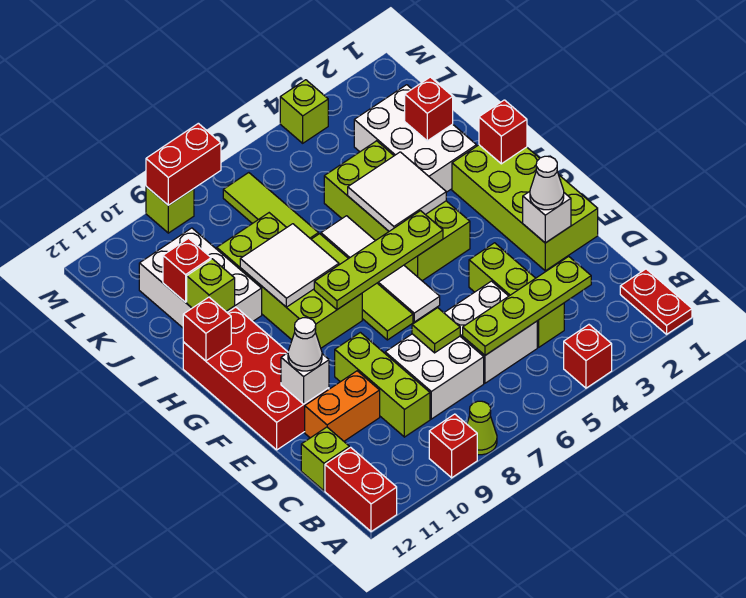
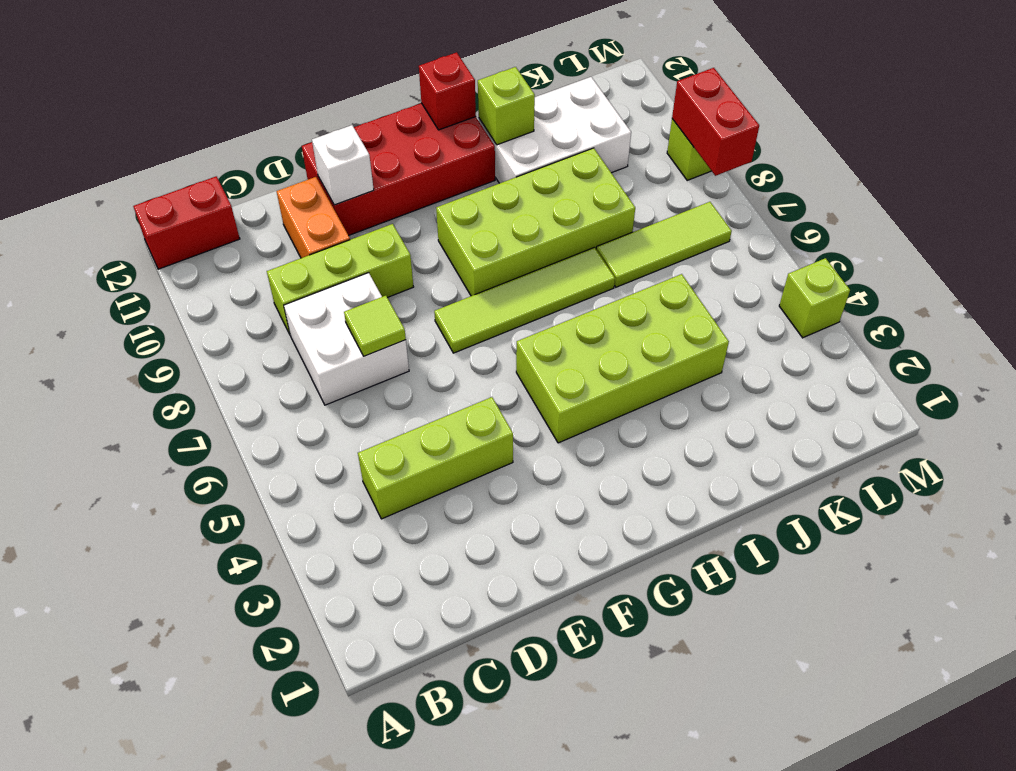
none -> red 1x2 plate [620,269,692,334]
none -> red 1x1 brick [564,325,612,388]
none -> lime 1x1 cone [467,401,497,455]
none -> red 1x1 brick [429,414,477,478]

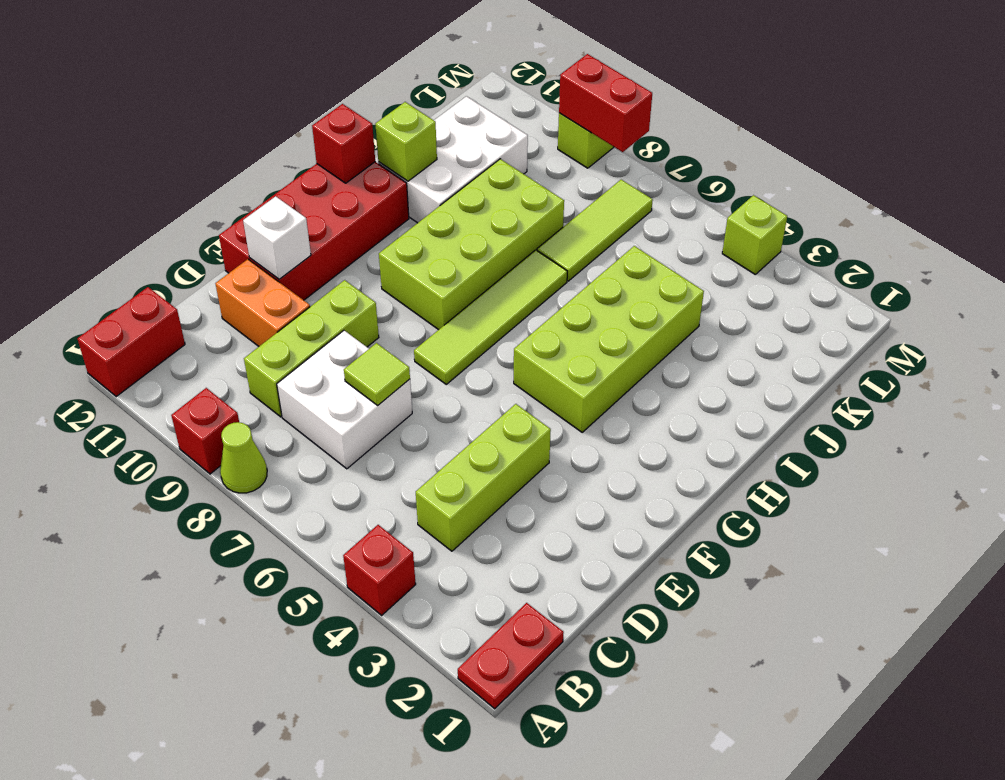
none -> white 2x2 brick [444,281,537,383]
none -> lime 1x1 brick [301,427,349,491]
none -> lime 2x4 brick [452,145,598,271]
none -> white 1x4 tile [321,216,440,322]

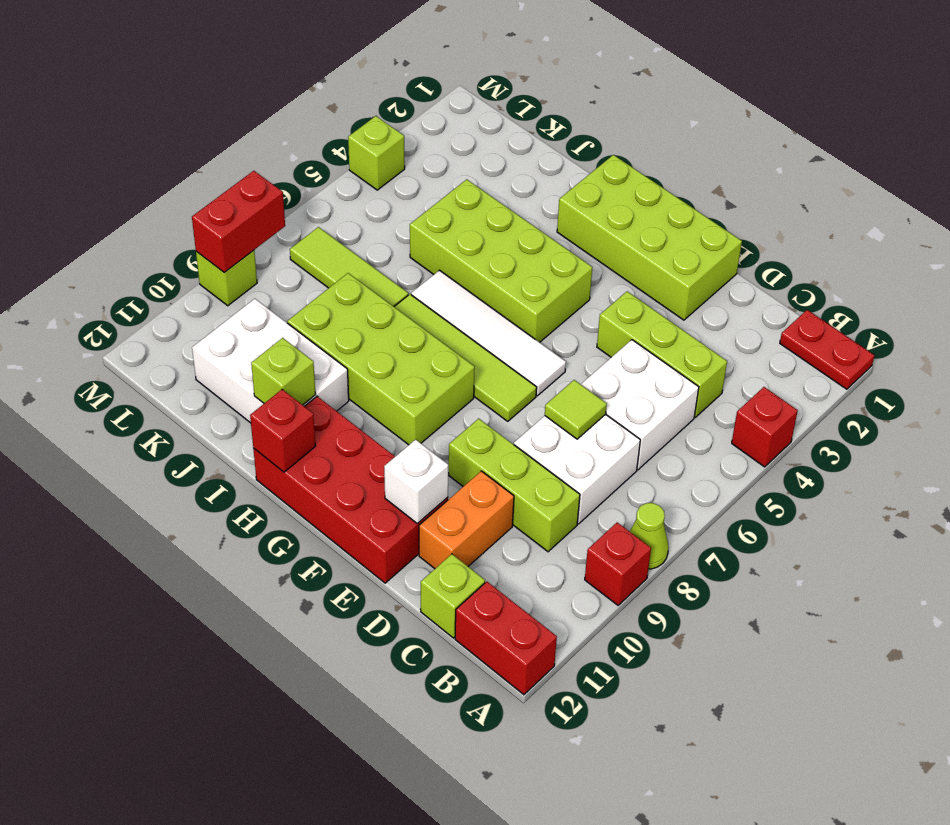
none -> white 2x3 brick [354,85,476,192]
none -> lime 1x4 plate [463,256,591,355]
none -> white 1x1 brick [523,192,571,243]
none -> lime 1x4 plate [314,211,443,310]

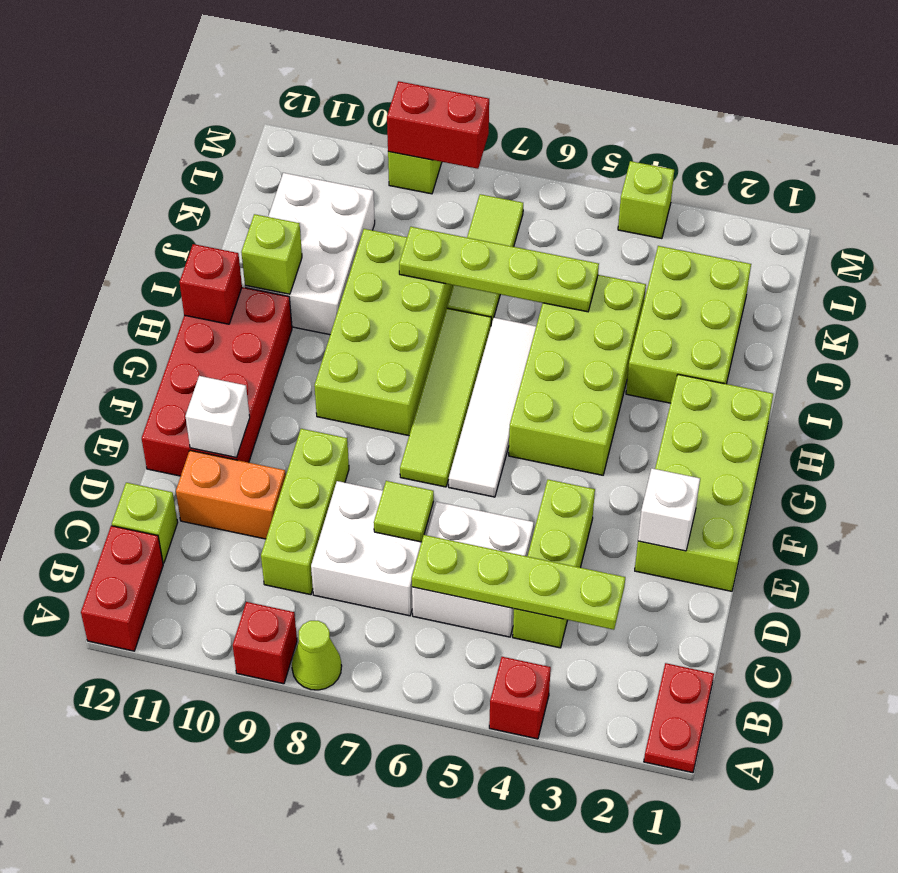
lime 2x3 brick [626,246,751,403] -> white 2x3 brick [354,85,476,192]
lime 1x4 plate [399,227,599,312] -> lime 1x4 plate moved to [314,211,443,310]
none -> red 1x1 brick [479,100,527,164]
none -> white 2x2 tile [348,152,446,231]
none -> white 2x2 tile [240,224,339,307]
none -> red 1x1 brick [405,77,453,141]

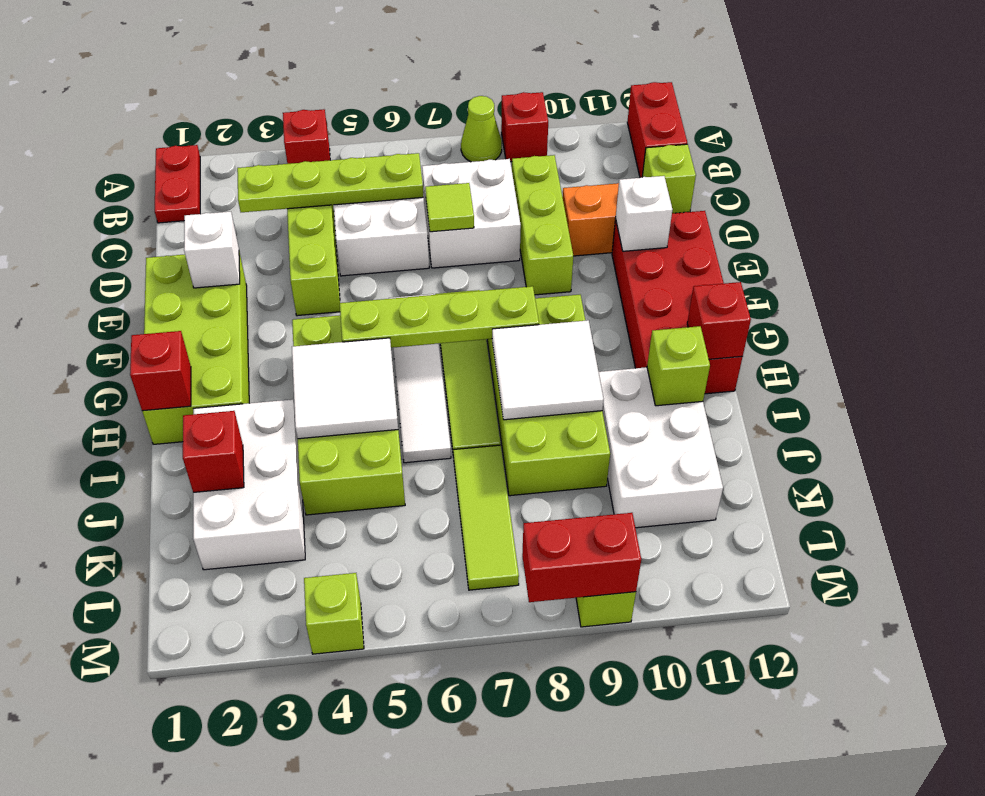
none -> red 1x1 brick [163,238,211,302]
none -> white 1x1 cone [530,156,564,210]
none -> white 1x1 cone [288,318,322,371]

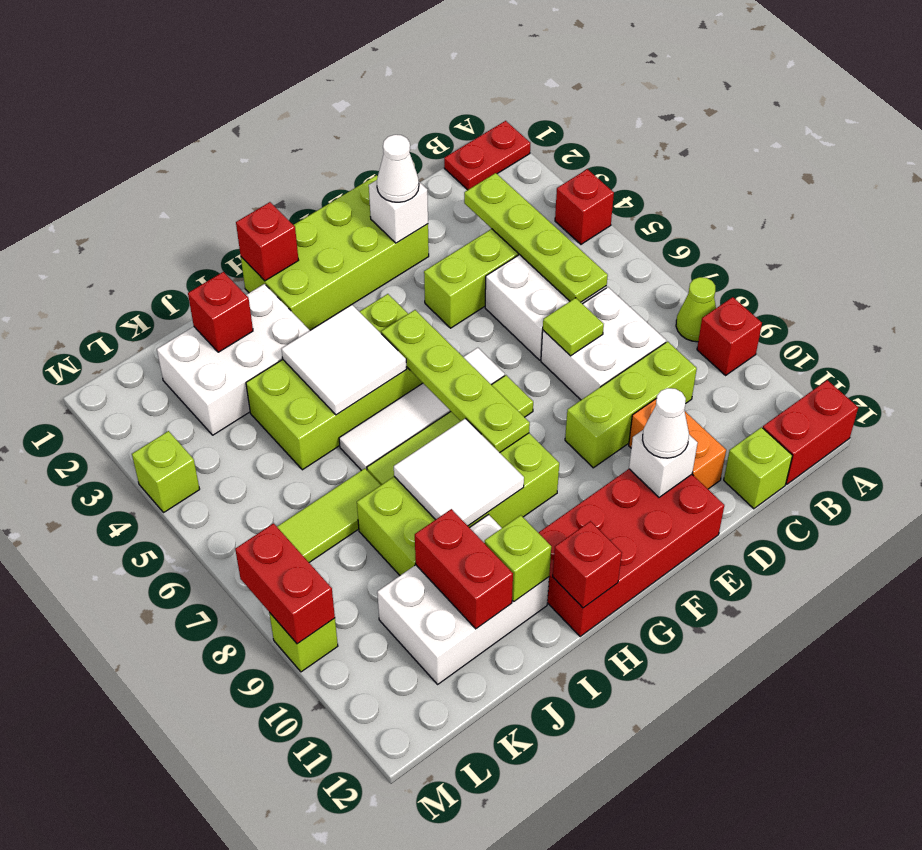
red 1x2 brick [415,509,513,629] -> red 1x1 brick [163,238,211,302]

